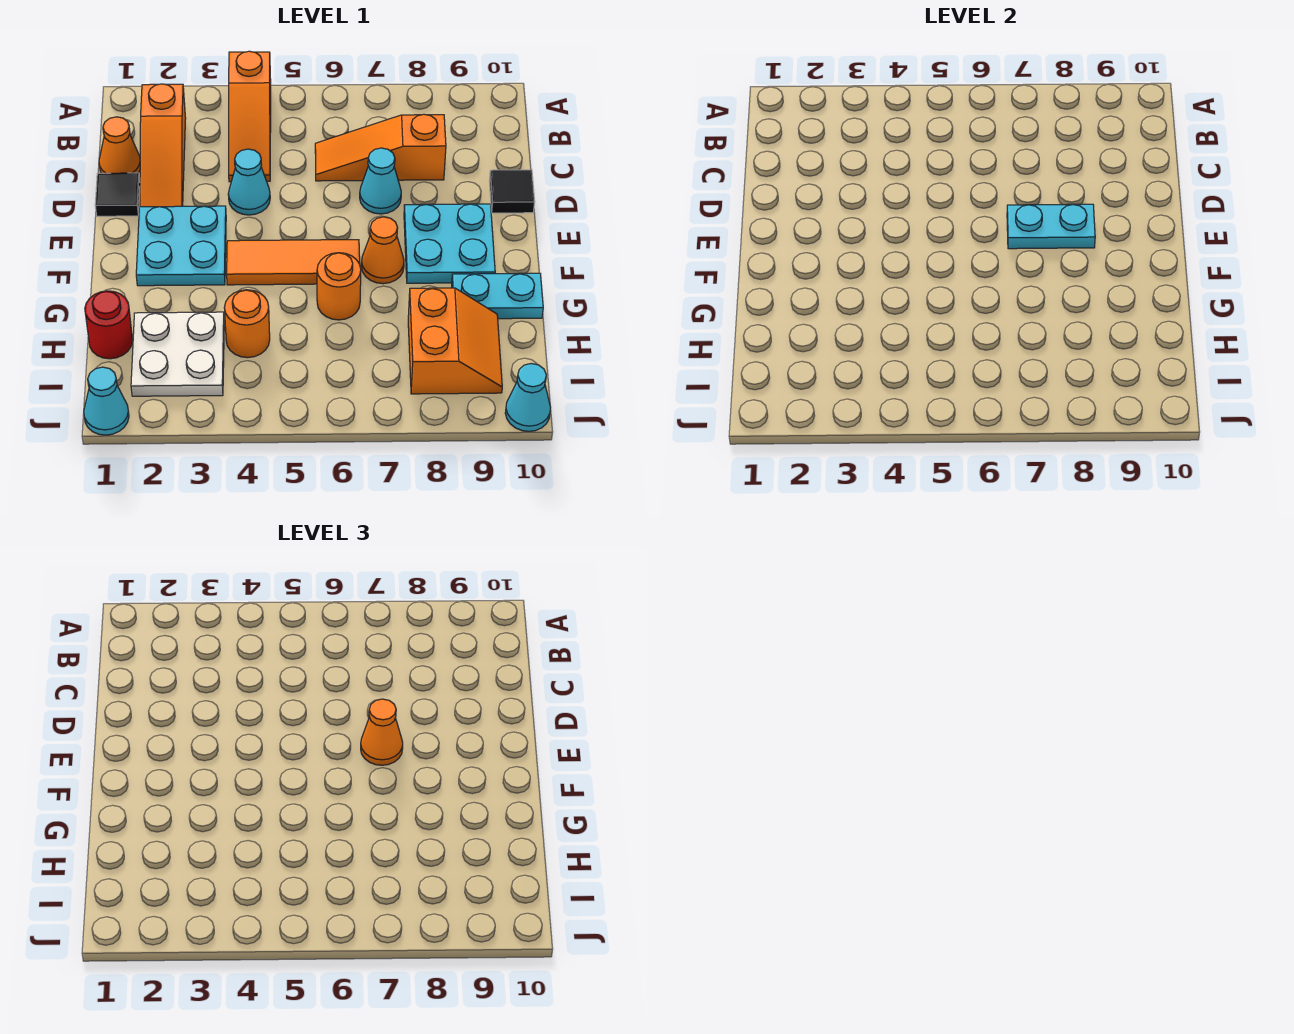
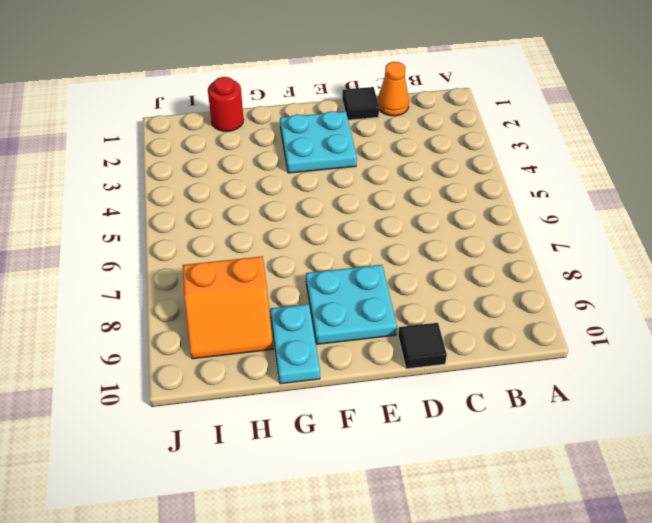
none -> orange 1x3 slope [229,51,271,182]
none -> orange 1x3 slope [140,84,186,207]
none -> orange 1x3 slope [315,114,446,181]

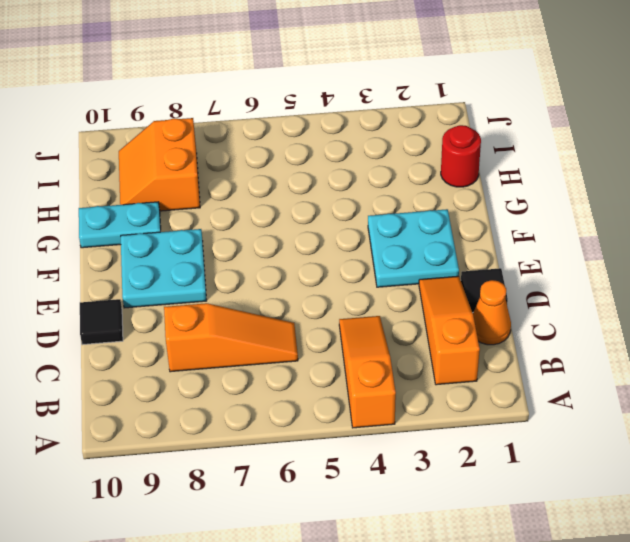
none -> cyan 1x1 cone [228,149,270,215]
none -> cyan 1x1 cone [360,148,401,214]
none -> orange 1x3 tile [227,240,360,285]

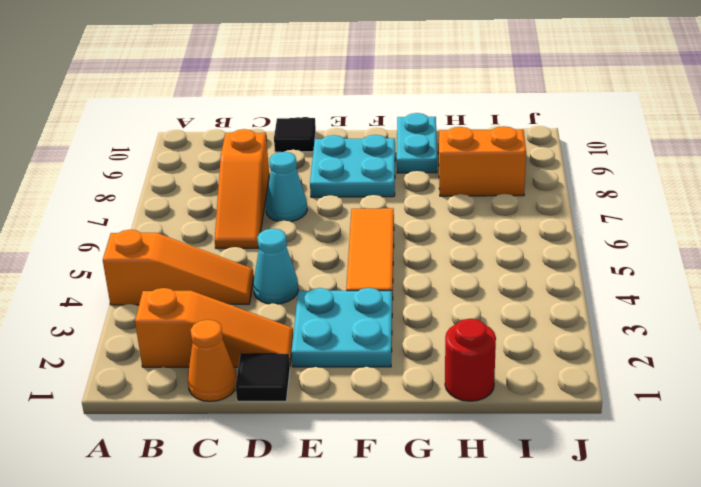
none -> orange 1x1 cone [361,217,404,284]
none -> orange 1x1 round brick [317,253,361,320]
none -> white 2x2 plate [131,312,224,396]

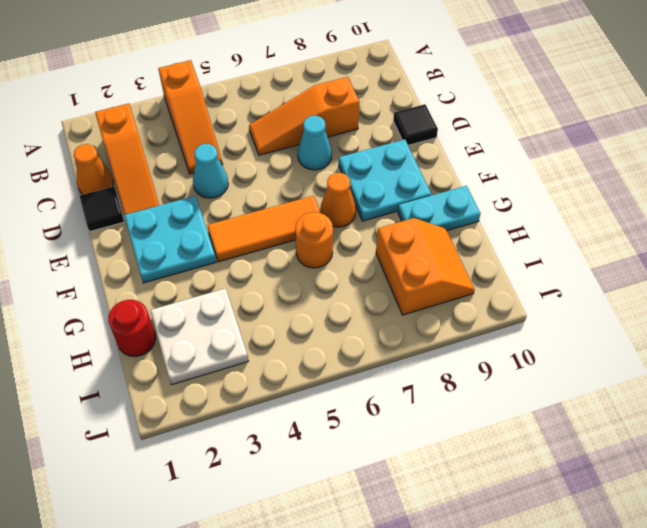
none -> orange 1x1 round brick [224,290,270,358]
none -> cyan 1x1 cone [84,367,129,435]
none -> cyan 1x1 cone [505,364,551,431]

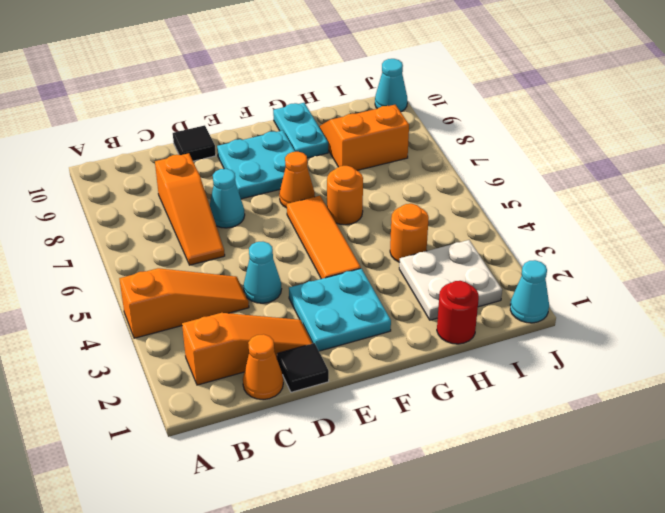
none -> cyan 1x2 plate [1007,204,1095,249]
none -> orange 1x1 cone [361,699,403,765]

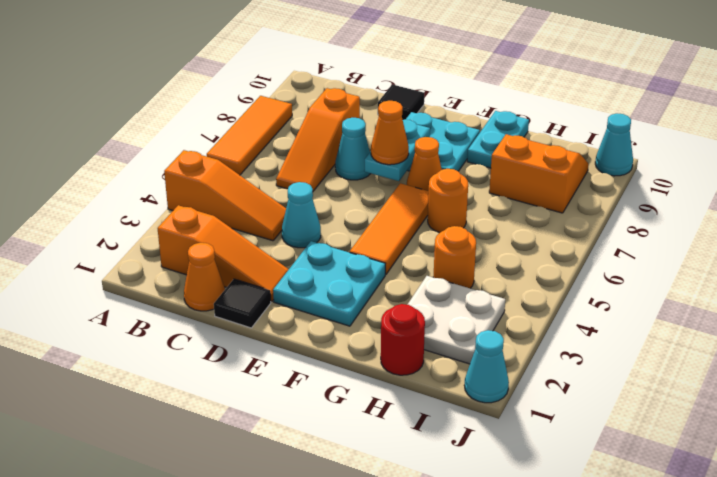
orange 1x3 tile [207,96,292,175] -> none

